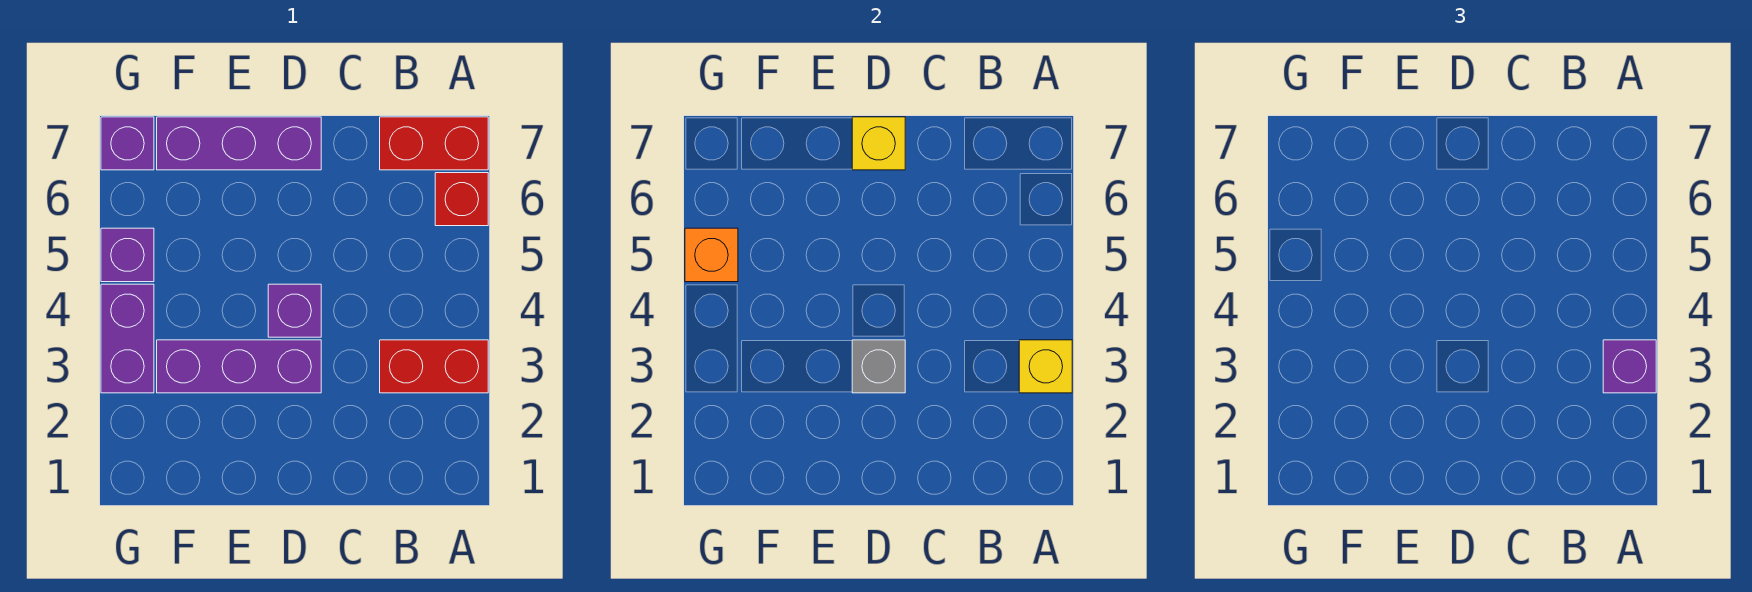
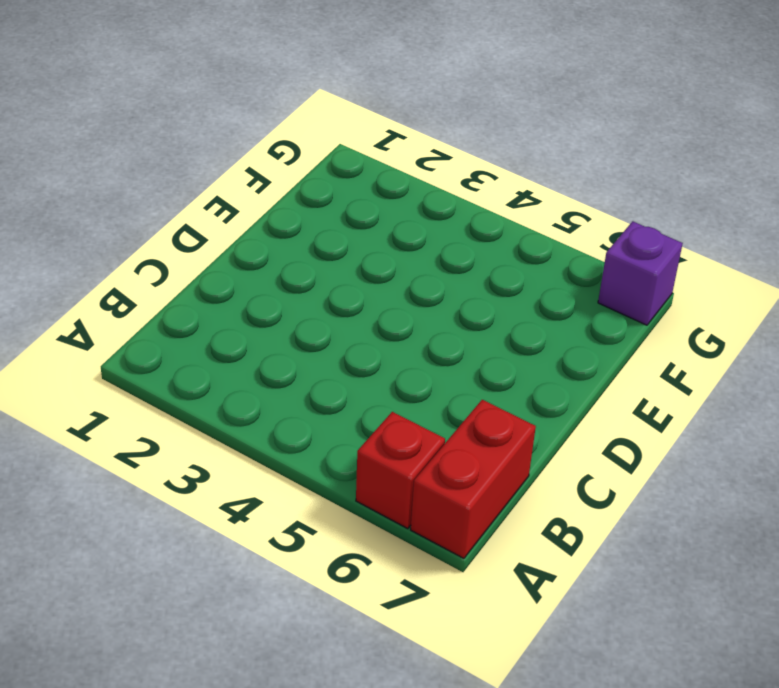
none -> red 1x2 brick [380,340,488,393]
none -> purple 1x3 brick [157,340,321,393]
none -> purple 1x1 brick [268,284,321,337]

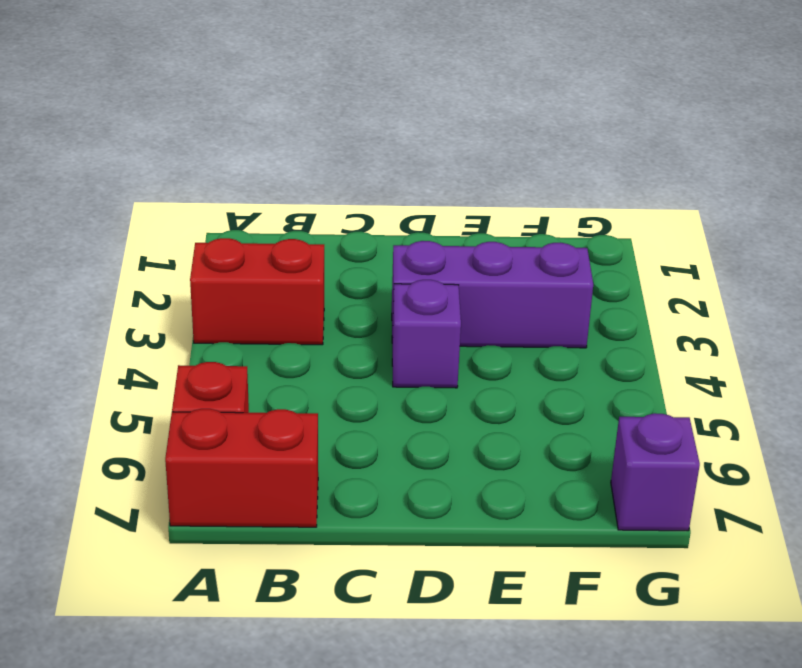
none -> purple 1x3 brick [157,117,321,170]
none -> purple 1x2 brick [101,284,154,393]
none -> purple 1x1 brick [101,228,154,282]

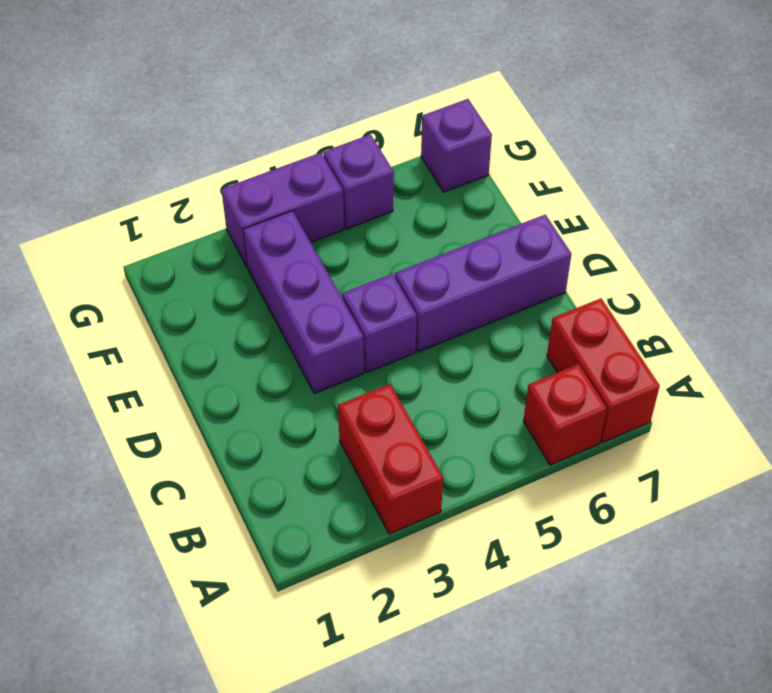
purple 1x3 brick [395,215,571,352] -> purple 1x3 brick turned to [157,117,321,170]
none -> yellow 1x1 brick [1019,340,1072,393]
none -> grey 1x1 brick [852,340,905,393]
none -> yellow 1x1 brick [852,117,905,170]

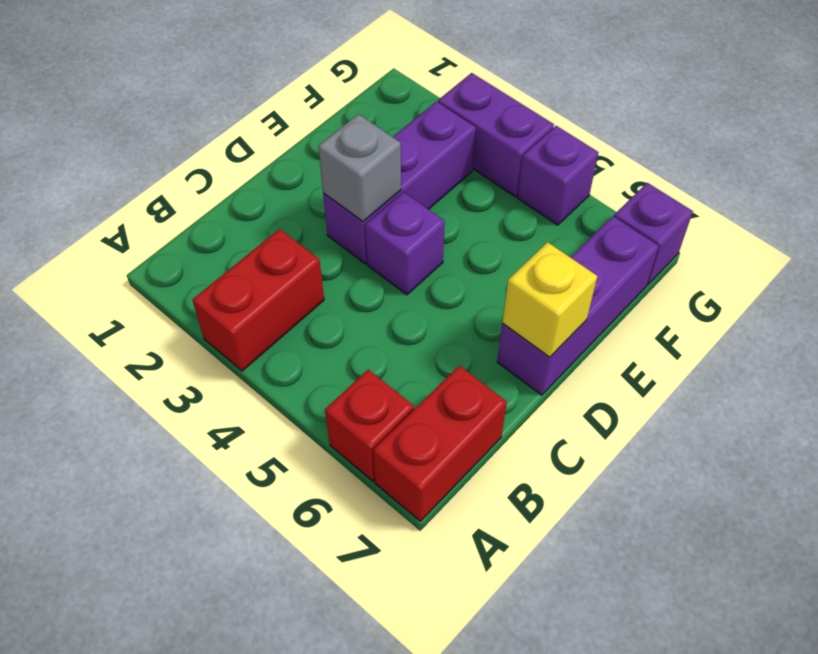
none -> yellow 1x1 brick [1019,340,1072,393]
none -> orange 1x1 brick [685,228,738,282]
none -> purple 1x1 brick [1603,340,1656,393]

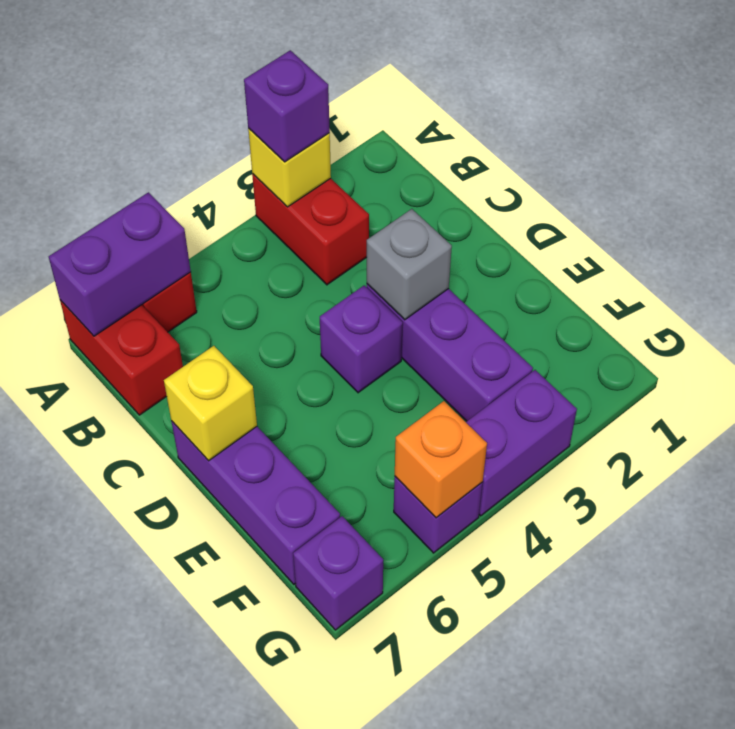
purple 1x2 brick [49,192,191,336] -> none

